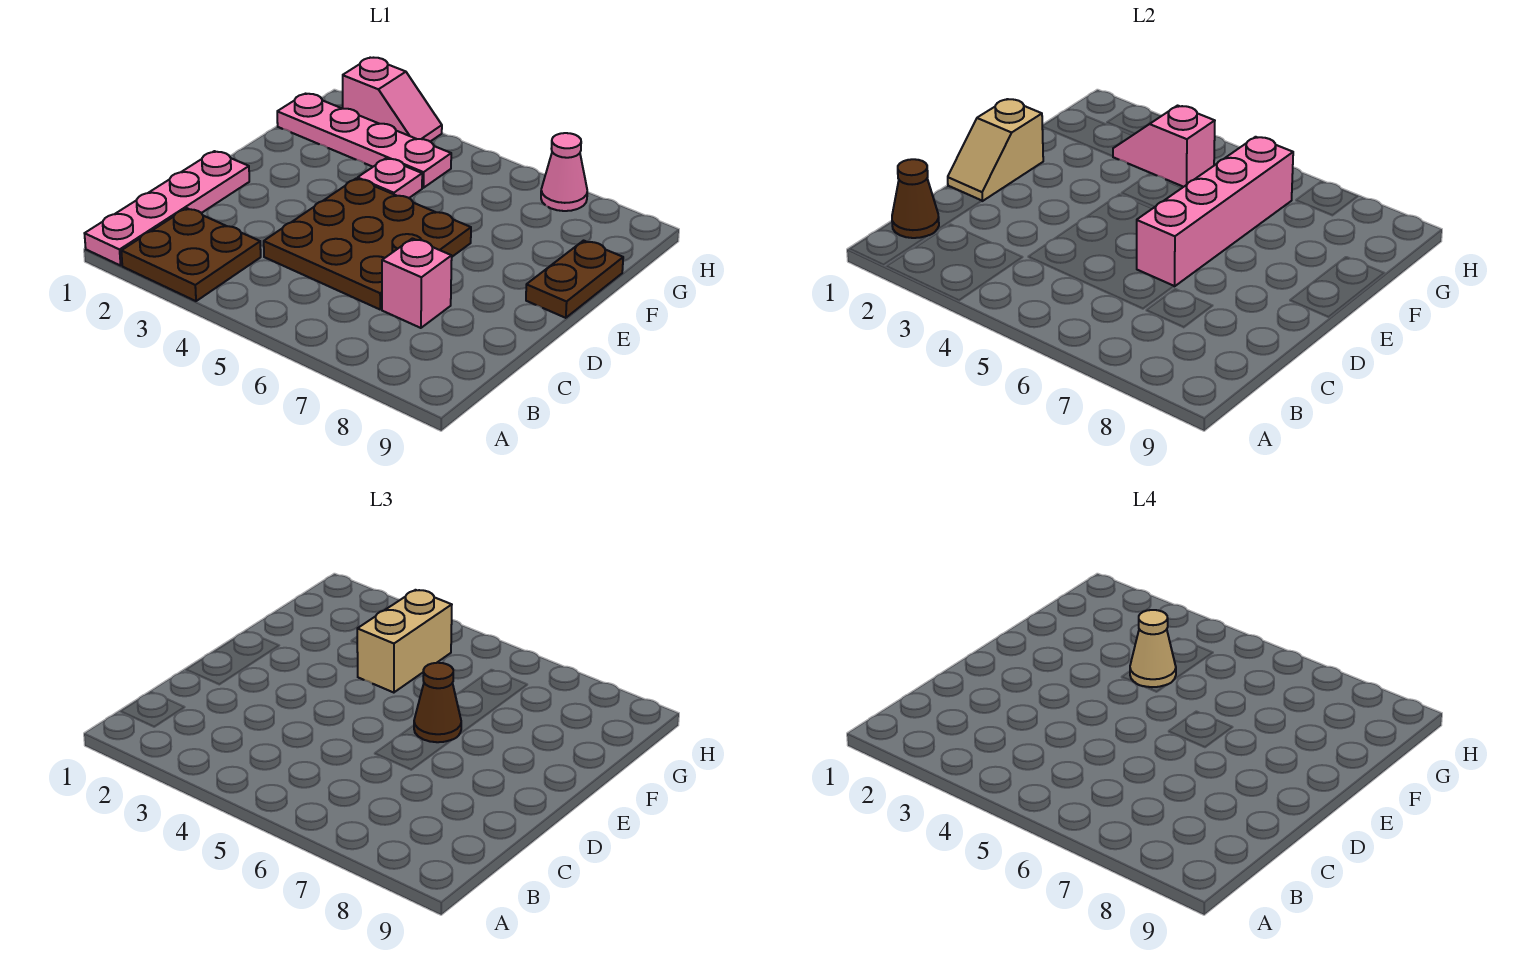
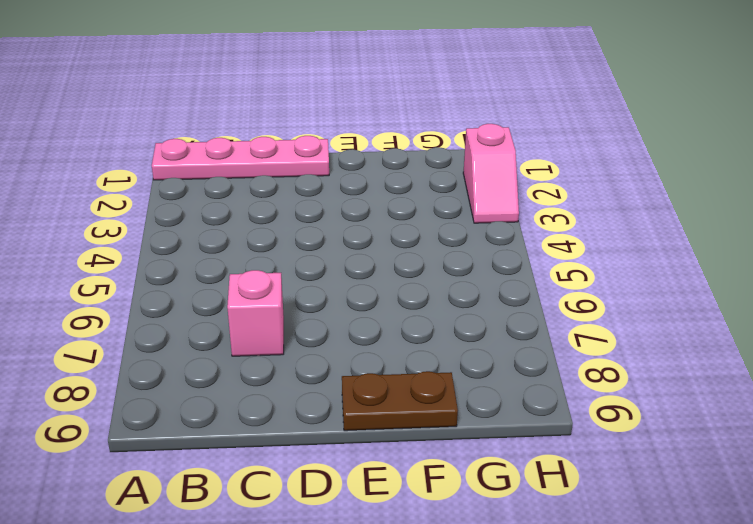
none -> brown 2x2 plate [121,208,261,301]
none -> brown 3x3 plate [264,179,471,309]
none -> pink 1x1 plate [358,158,422,198]

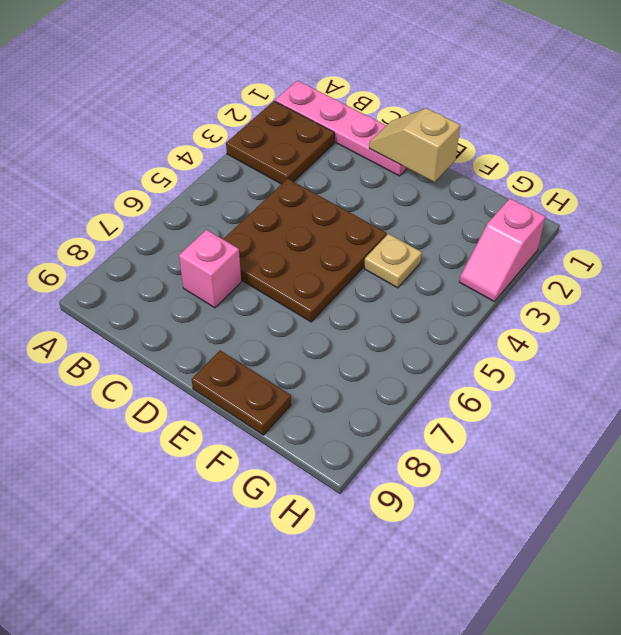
tan 1x1 plate [364,234,422,288] -> pink 1x1 plate [358,158,422,198]
none -> pink 1x4 plate [277,94,451,188]
none -> pink 1x1 cone [541,133,587,211]
none -> brown 1x1 cone [892,159,939,238]

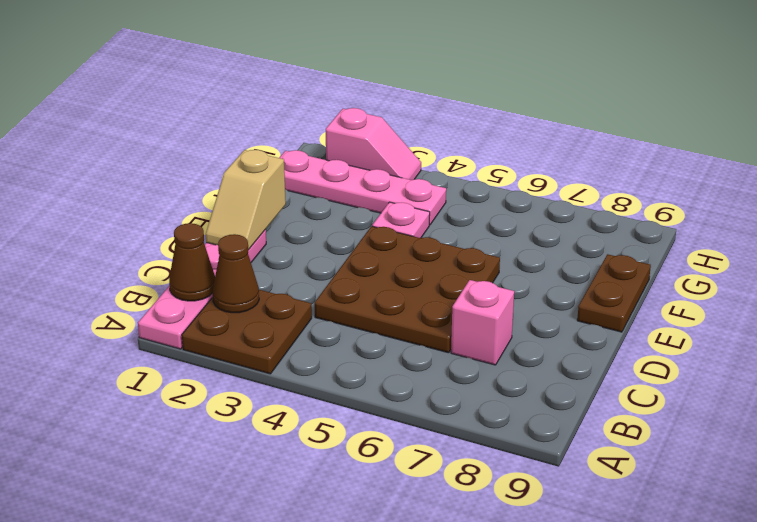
brown 1x1 cone [213,234,259,313] -> brown 1x1 cone moved to [414,663,461,742]
none -> pink 1x1 cone [541,133,587,211]
none -> pink 1x4 brick [1137,137,1293,286]
none -> pink 1x2 slope [1113,106,1215,187]

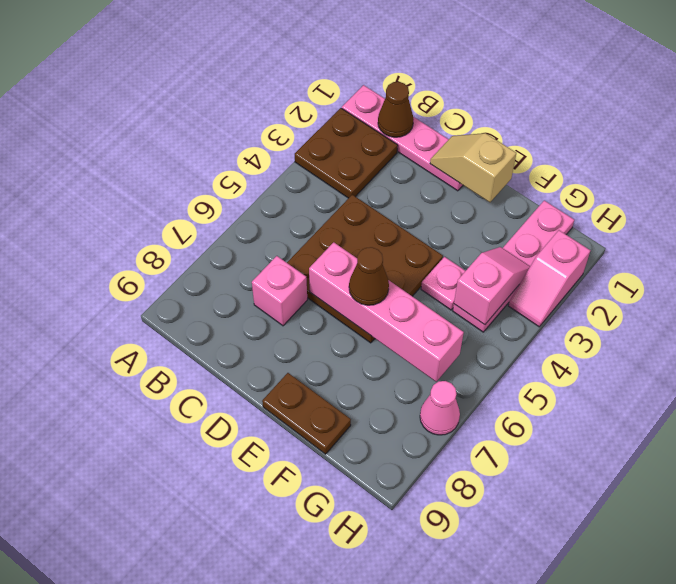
none -> tan 1x2 brick [357,590,452,693]
none -> tan 1x1 cone [1130,610,1176,687]

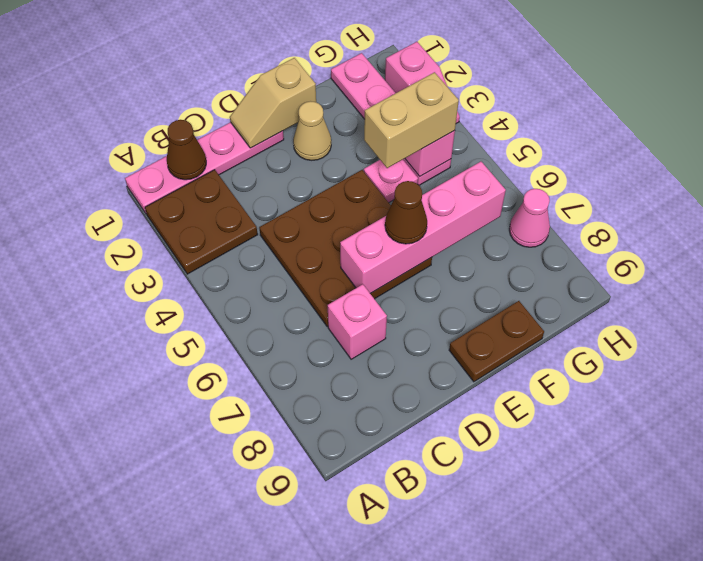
tan 1x1 cone [293,101,331,160] -> tan 1x1 cone moved to [1130,610,1176,687]

